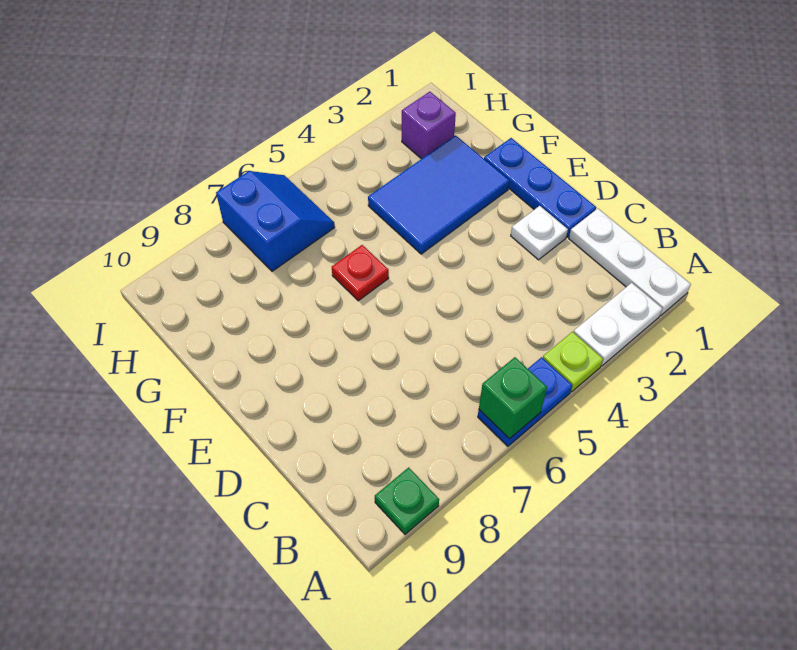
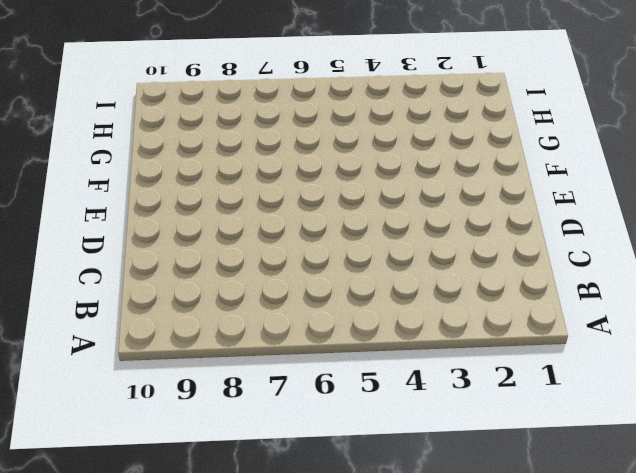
none -> white 1x3 plate [569,209,691,316]
none -> white 1x2 plate [574,283,663,366]
none -> lime 1x1 plate [543,332,603,392]

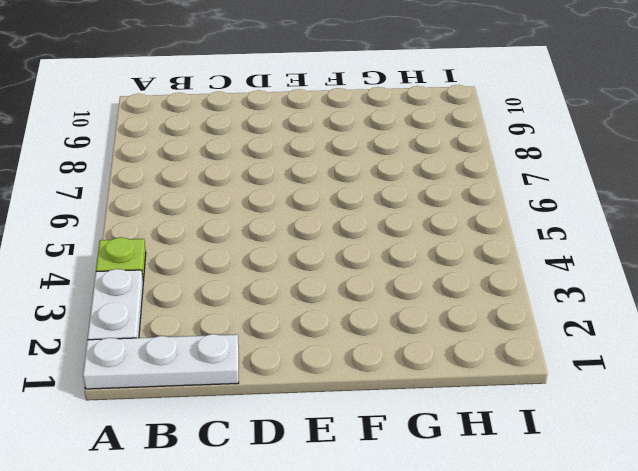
none -> blue 1x2 plate [478,357,572,446]
none -> green 1x1 plate [375,467,439,534]
none -> blue 1x3 plate [484,138,596,237]

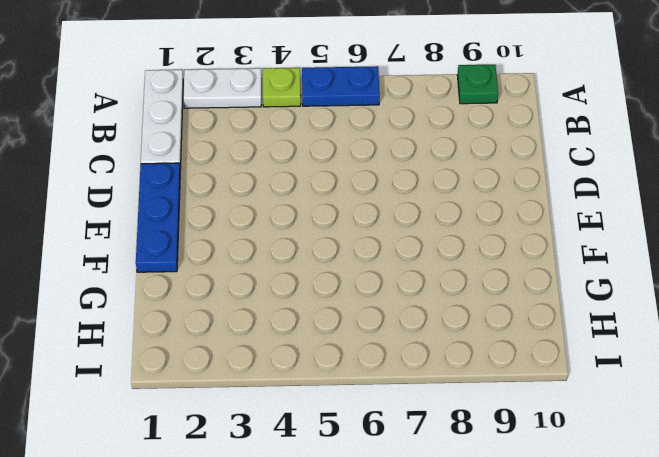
none -> white 1x1 plate [511,206,568,260]
none -> blue 2x3 tile [368,135,509,254]
none -> red 1x1 plate [332,245,389,301]

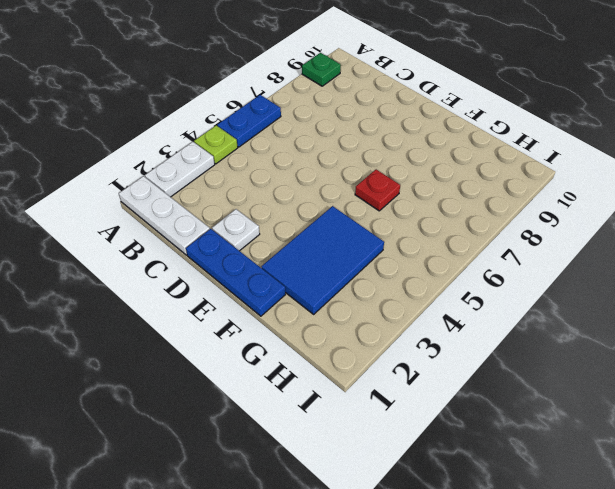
none -> purple 1x1 brick [402,92,456,159]
none -> blue 2x2 slope [216,171,335,271]
none -> green 1x1 brick [479,357,547,439]

